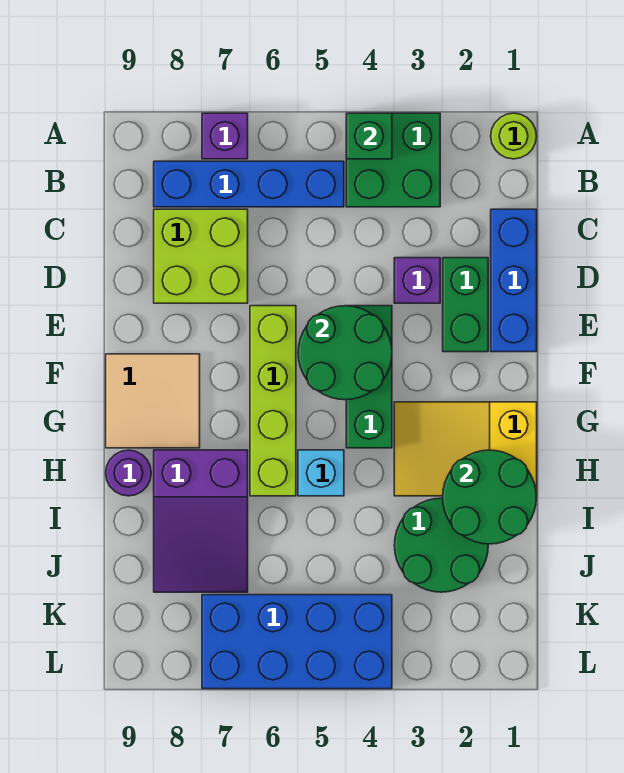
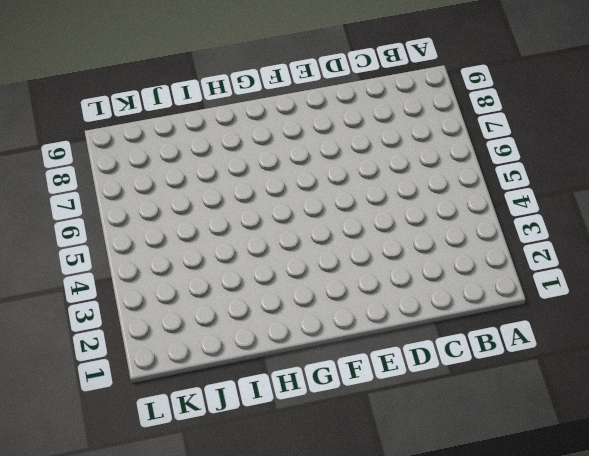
none -> lime 1x1 round brick [491,113,536,159]
none -> green 2x2 brick [346,113,440,207]
none -> purple 1x1 brick [202,113,248,159]

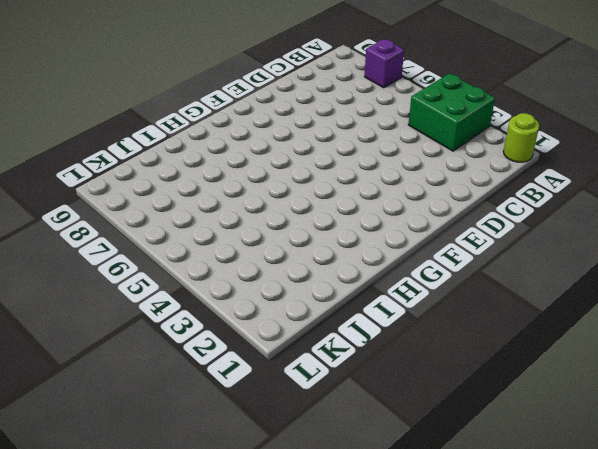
none -> blue 1x4 brick [154,161,344,207]
none -> blue 1x3 brick [491,209,537,352]
none -> lime 2x2 brick [154,209,248,303]

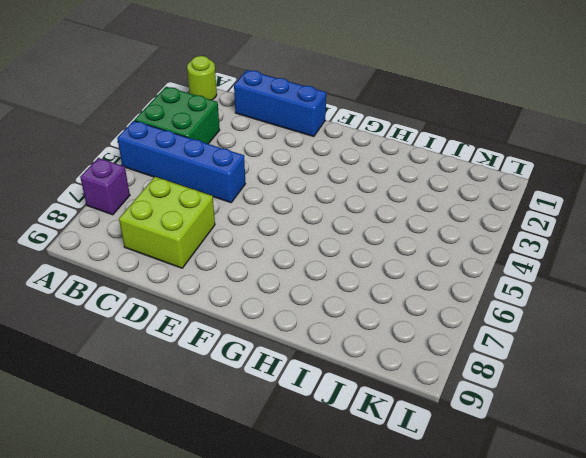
blue 1x4 brick [117,121,245,203] -> blue 1x4 brick turned to [154,161,344,207]
none -> green 1x2 brick [443,258,488,352]
none -> purple 1x1 brick [394,258,440,303]
none -> green 1x3 brick [346,306,392,448]

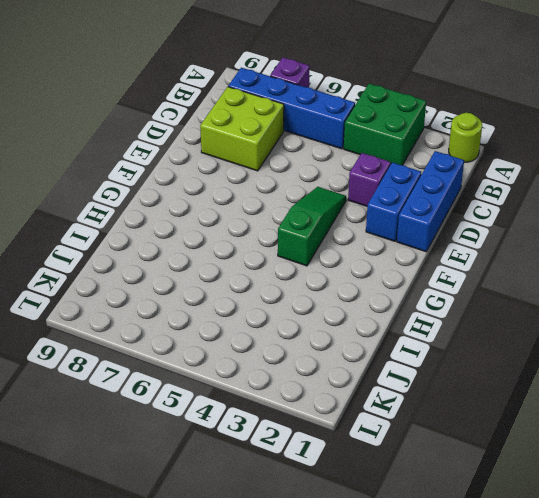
blue 1x2 brick [366,162,421,241] -> green 1x2 brick [443,258,488,352]
green 1x3 slope [278,187,346,266] -> green 1x3 brick [346,306,392,448]
none -> lime 1x4 brick [250,306,296,496]
none -> tan 2x2 tile [106,354,200,448]
none -> yellow 2x3 slope [394,402,537,496]

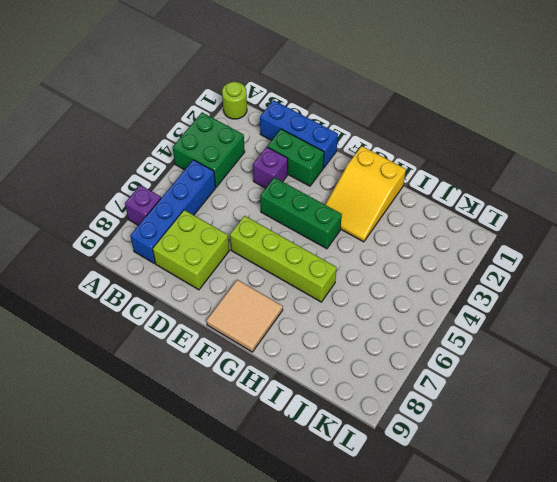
none -> cyan 1x1 brick [298,450,344,496]
none -> purple 2x3 slope [154,450,248,592]
none -> purple 1x1 round brick [106,450,151,496]

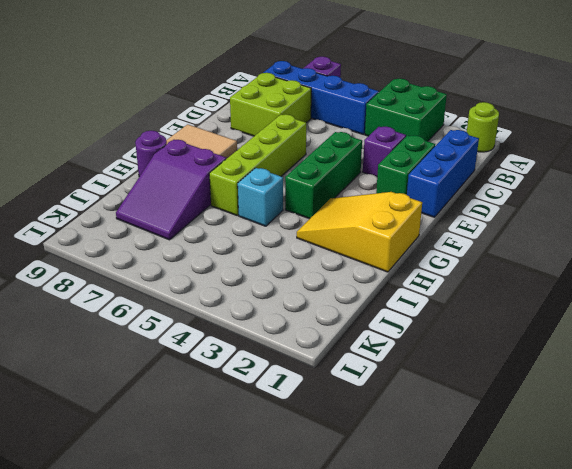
none -> green 2x2 round brick [394,498,488,592]
none -> blue 2x4 brick [202,595,392,689]
none -> green 1x1 brick [346,113,392,159]

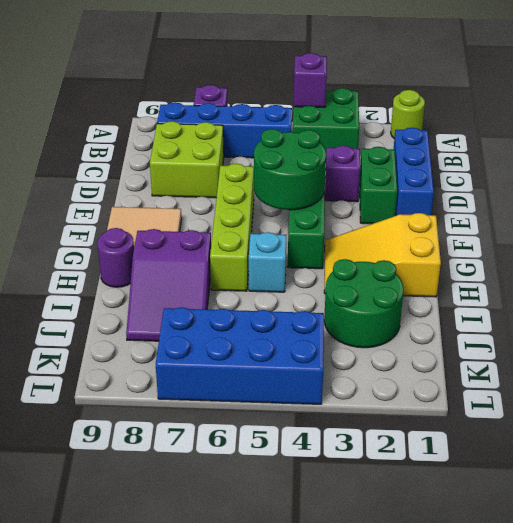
purple 1x1 brick [294,53,327,108] -> green 1x1 brick [346,113,392,159]
none -> green 2x2 round brick [443,450,536,544]

